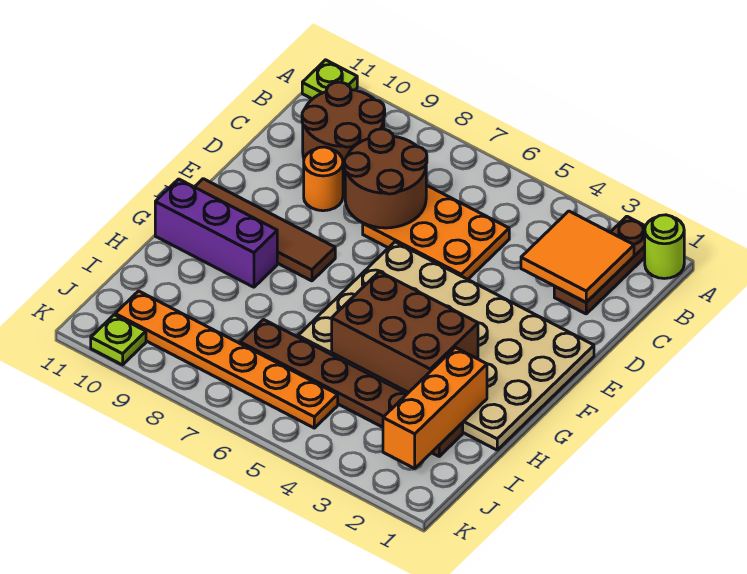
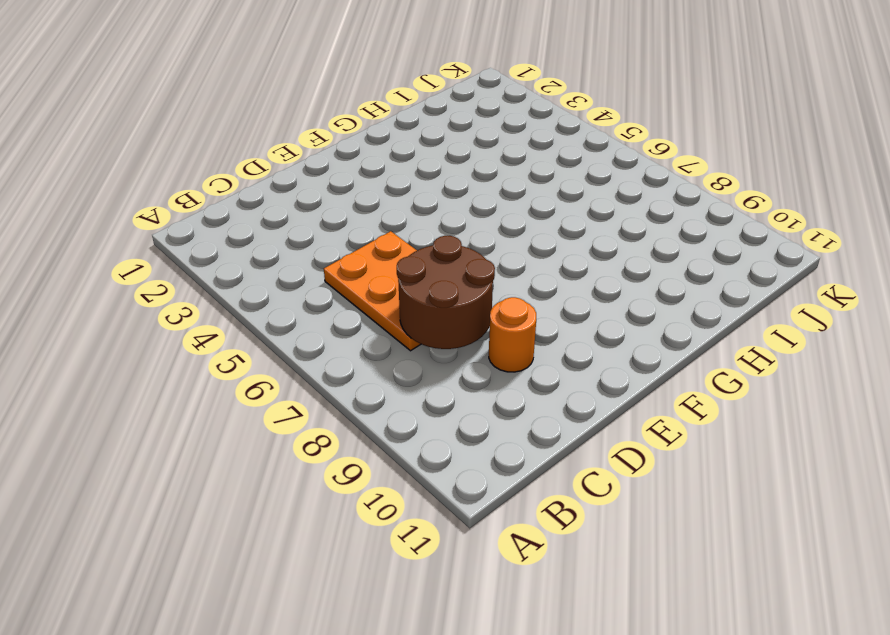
none -> lime 1x1 round brick [645,215,684,279]
none -> brown 1x3 plate [554,216,645,314]
none -> lime 1x1 plate [302,60,357,99]

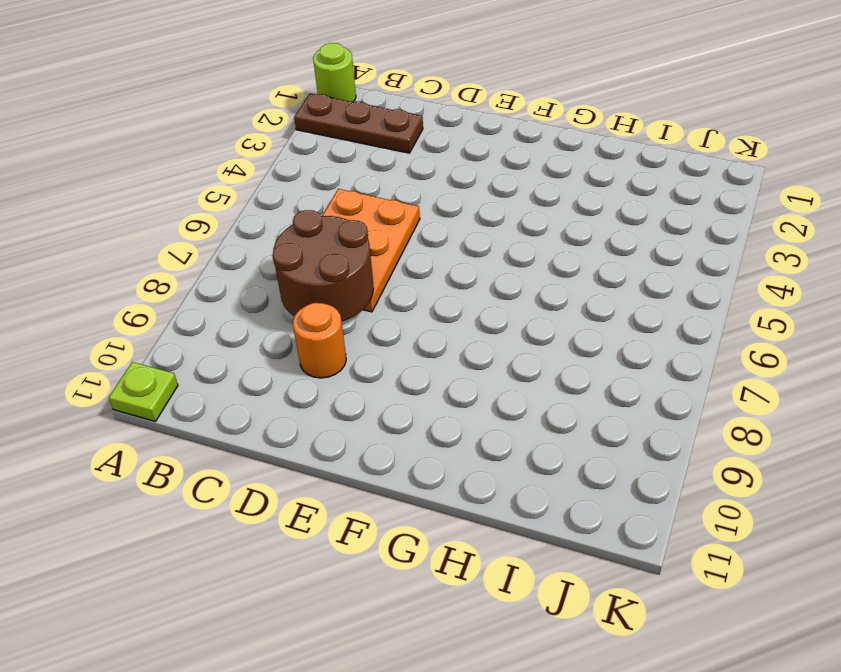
none -> brown 2x2 round brick [302,82,385,181]
none -> tan 4x6 plate [298,242,594,450]
none -> brown 1x4 tile [195,179,335,281]

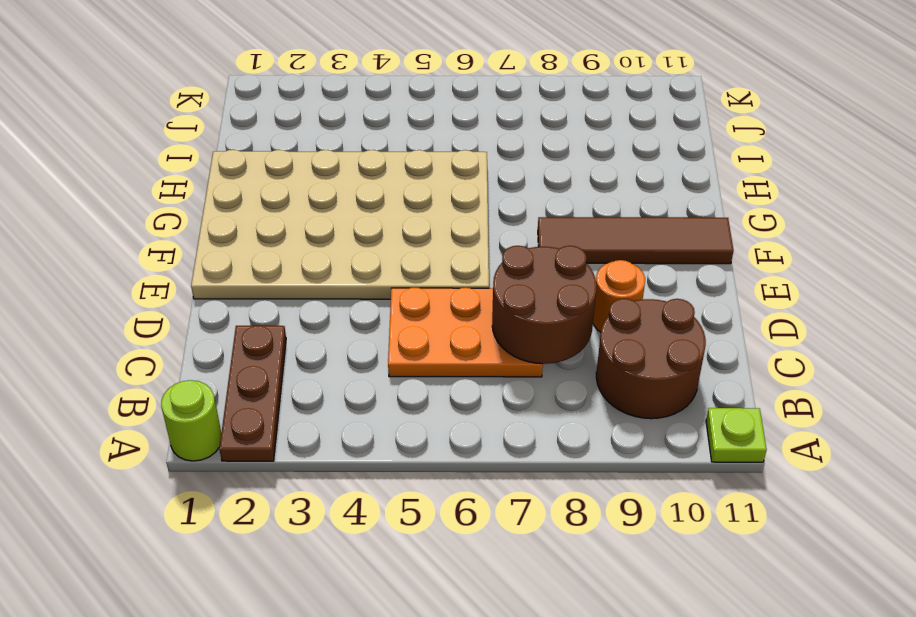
none -> purple 1x3 brick [155,179,277,287]
none -> brown 1x6 plate [240,320,463,456]
none -> orange 1x6 plate [115,291,338,428]

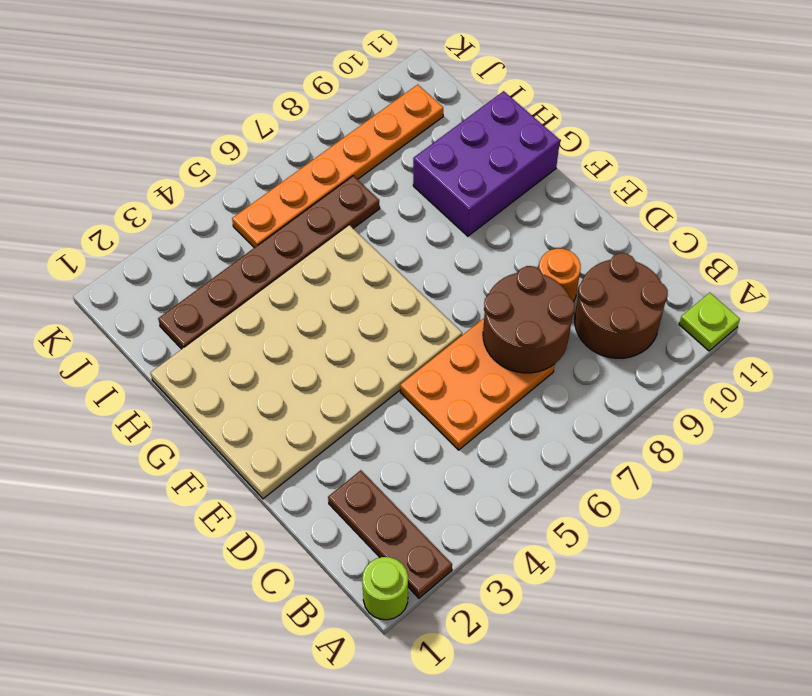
purple 2x3 brick [413,91,560,236] -> purple 1x3 brick [155,179,277,287]
none -> brown 1x4 tile [195,179,335,281]
none -> lime 1x1 plate [91,315,146,365]
none -> orange 2x2 tile [521,211,634,302]

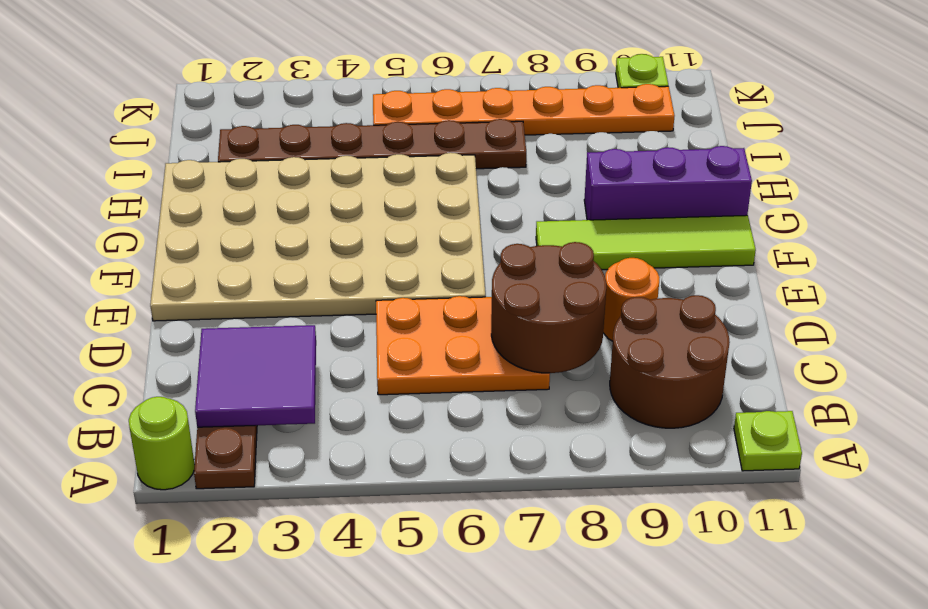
purple 2x2 tile [195,325,316,427] -> orange 2x2 tile [521,211,634,302]
lime 1x4 tile [536,215,756,270] -> brown 1x4 tile [195,179,335,281]
none -> brown 2x3 brick [332,272,478,393]
none -> orange 1x3 brick [383,348,487,468]

